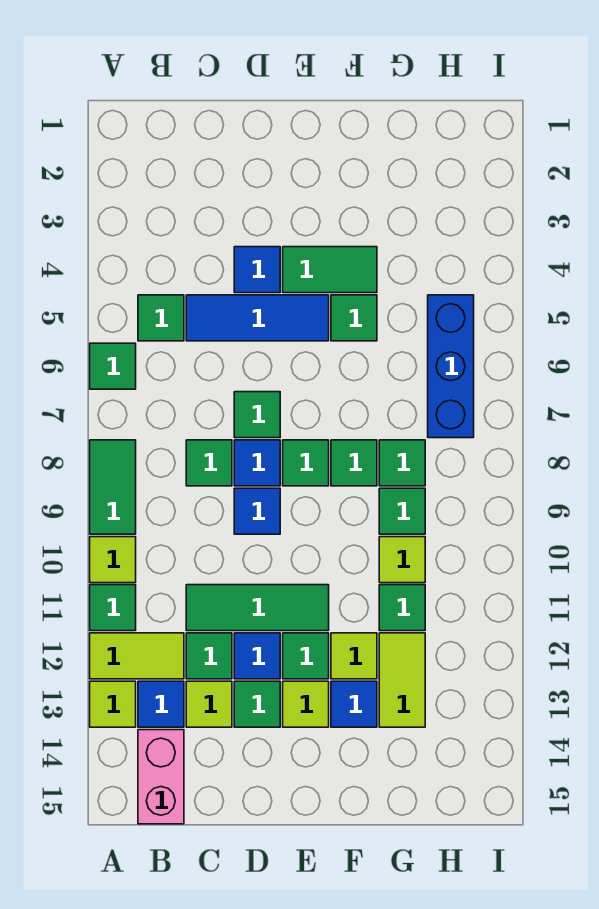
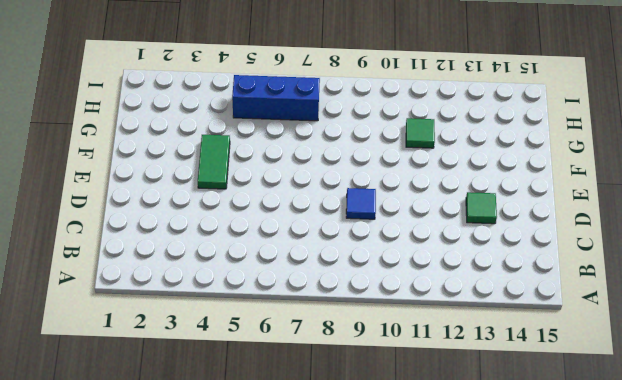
none -> green 1x1 tile [90,343,136,389]
none -> green 1x2 tile [90,440,136,534]
none -> lime 1x1 tile [90,537,136,583]
none -> green 1x1 tile [90,585,136,631]

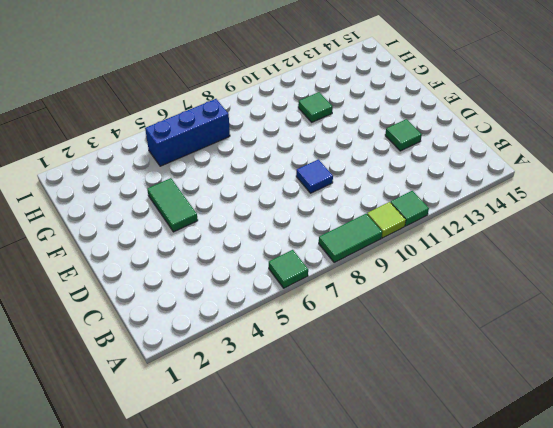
none -> lime 1x2 tile [90,633,184,679]
none -> lime 1x1 tile [90,681,136,727]
none -> green 1x1 tile [138,295,184,341]
none -> blue 1x1 tile [138,681,184,727]

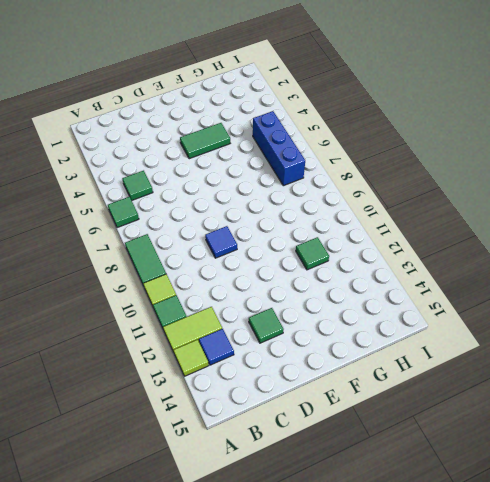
none -> pink 1x2 brick [138,730,184,824]
none -> blue 1x3 tile [186,295,329,341]
none -> green 1x1 tile [186,440,232,486]
none -> green 1x3 tile [186,585,329,631]

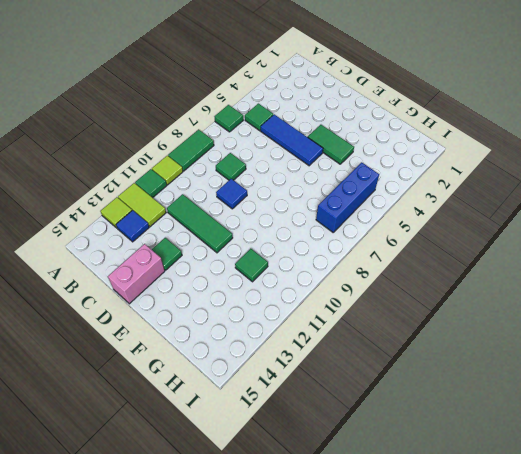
pink 1x2 brick [108,244,165,304] -> pink 1x2 brick moved to [138,730,184,824]
none -> green 1x1 tile [186,633,232,679]
none -> lime 1x1 tile [186,681,232,727]
none -> blue 1x1 tile [234,247,280,293]
none -> green 1x1 tile [234,392,280,438]

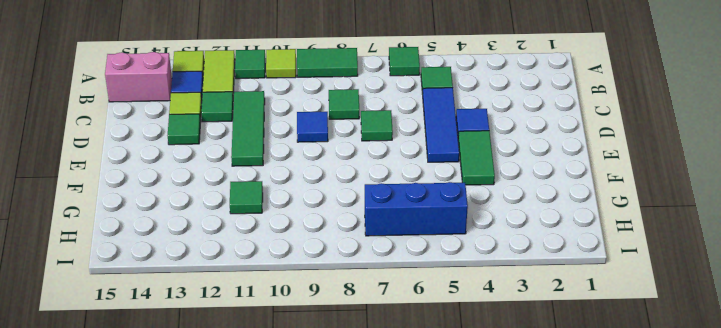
none -> blue 1x1 tile [234,440,280,486]
none -> blue 1x1 tile [234,633,280,679]
none -> green 1x1 tile [283,440,329,486]
none -> green 1x1 tile [283,633,329,679]

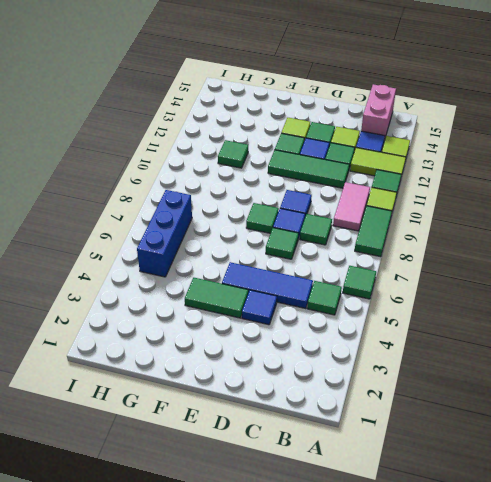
pink 1x2 tile [333,182,370,231] -> none
none -> green 1x1 tile [331,295,377,341]
none -> green 1x1 tile [331,440,377,486]
none -> lime 1x1 tile [331,633,377,679]
none -> blue 1x1 tile [331,681,377,727]

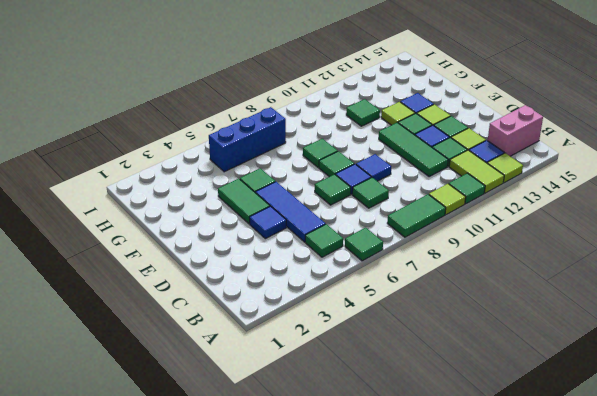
none -> green 1x1 tile [379,440,425,486]
none -> green 1x1 tile [379,488,425,534]
none -> lime 1x1 tile [379,537,425,583]
none -> lime 1x2 tile [379,633,425,727]

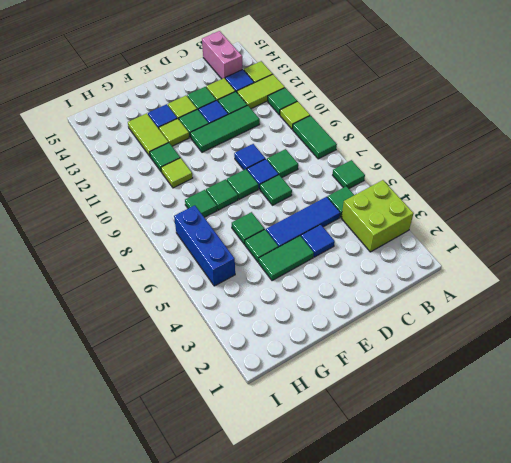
lime 2x2 brick [341,180,414,252] -> none
green 1x1 tile [232,212,264,244] -> green 1x1 tile moved to [379,488,425,534]

